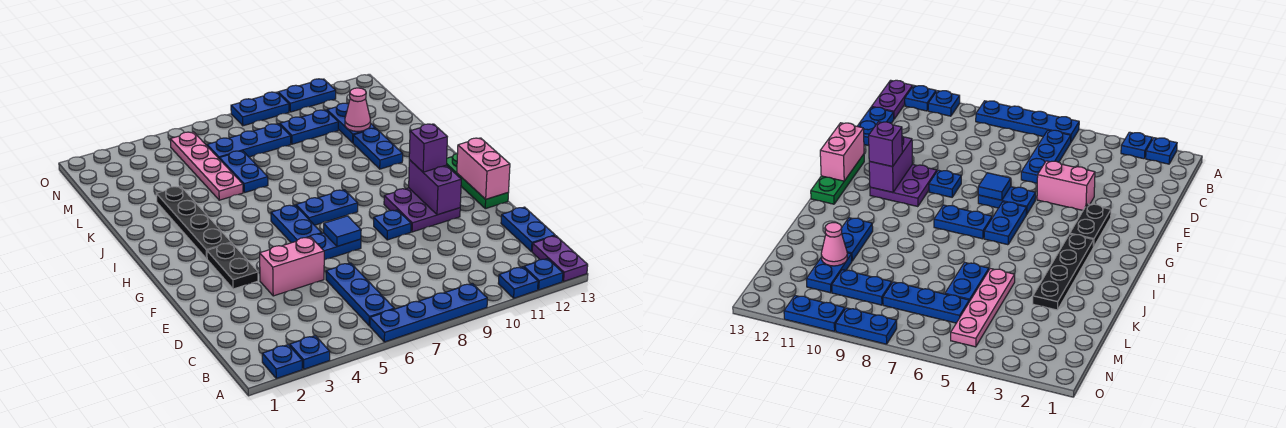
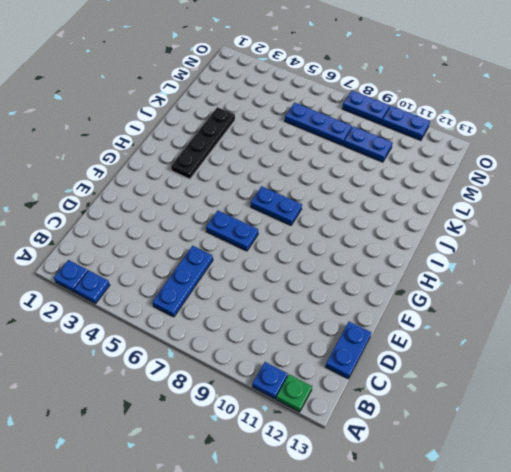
green 1x1 plate [276,374,312,412] -> blue 1x1 plate [524,259,563,290]
none -> blue 1x4 plate [370,283,487,342]
none -> purple 1x2 plate [532,236,588,281]
none -> pink 1x2 brick [260,237,324,296]
none -> black 1x2 plate [207,243,258,289]

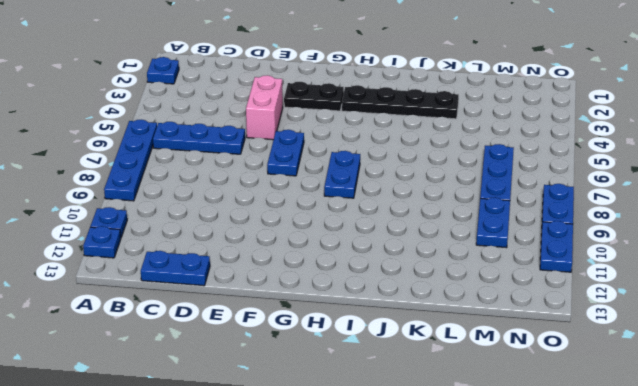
none -> blue 1x1 plate [290,336,330,369]
none -> purple 1x2 plate [532,236,588,281]
none -> blue 1x1 plate [374,210,411,240]
none -> purple 2x2 plate [384,188,460,232]

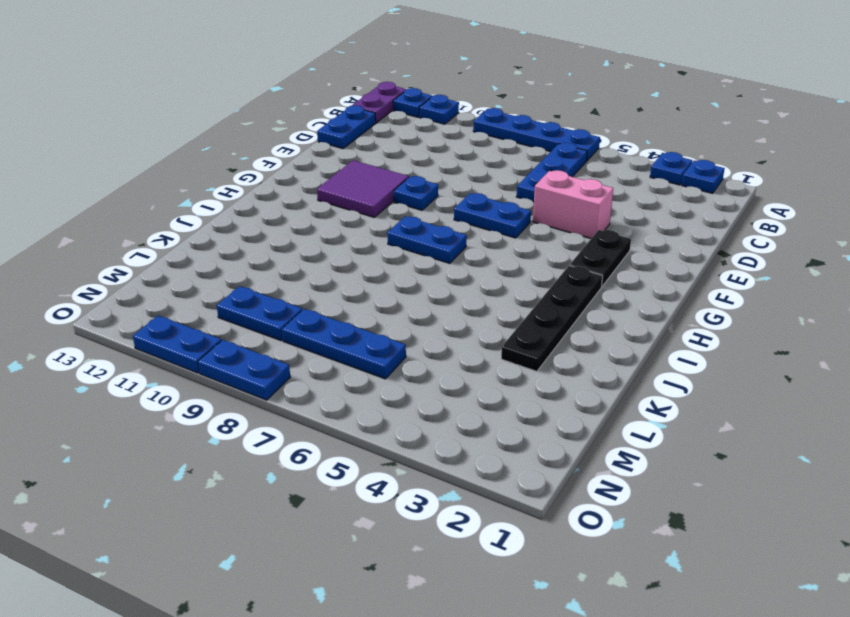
purple 2x2 tile [317,160,409,217] -> purple 2x2 plate [384,188,460,232]
none -> green 1x3 plate [447,153,509,209]
none -> blue 1x2 plate [271,205,322,243]
none -> blue 1x2 plate [353,128,403,169]
none -> pink 1x4 plate [170,132,243,200]

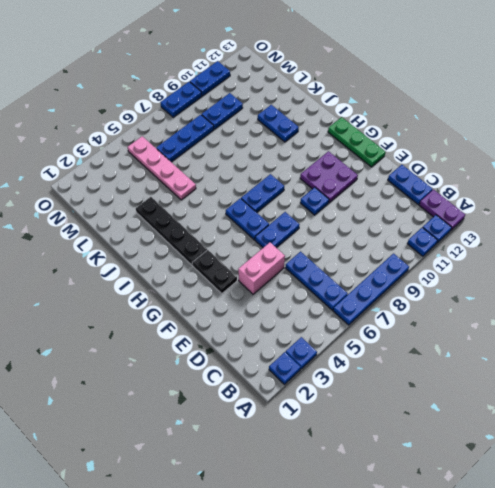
none -> blue 1x2 plate [219,151,268,193]
none -> blue 1x2 plate [327,103,375,143]
none -> blue 1x1 tile [324,216,361,246]
none -> purple 1x2 brick [409,160,461,215]

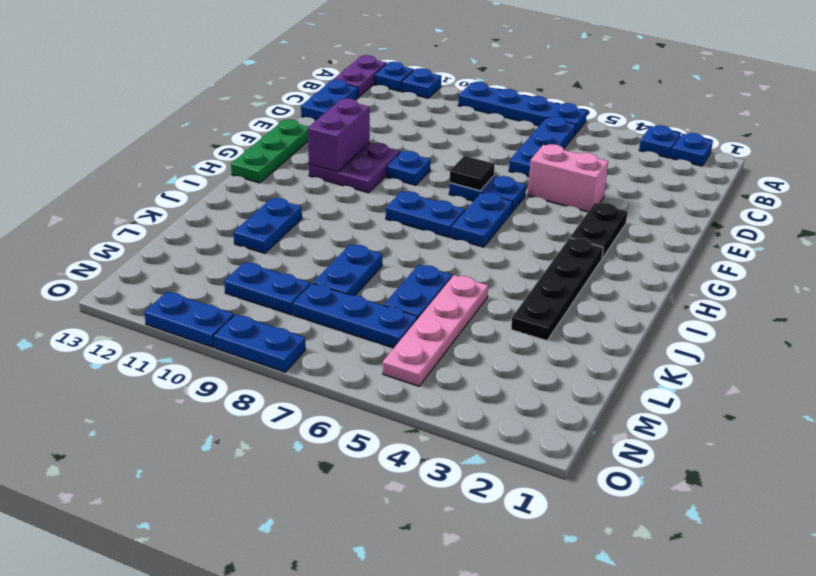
black 1x1 tile [450,156,495,191] -> blue 1x1 tile [324,216,361,246]
blue 1x2 plate [313,244,382,296] -> blue 1x2 plate moved to [327,103,375,143]
none -> pink 1x2 brick [457,138,510,199]
none -> pink 1x1 cone [345,88,371,131]
none -> purple 1x1 brick [409,124,447,172]

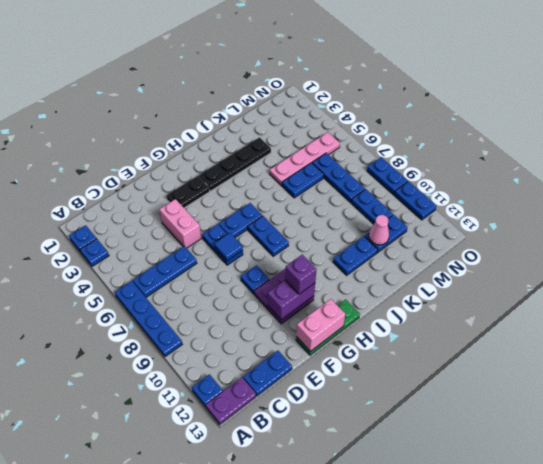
none -> blue 1x1 plate [498,267,538,298]

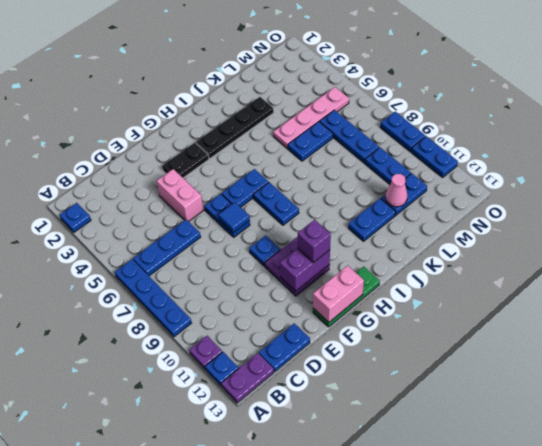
purple 1x1 plate [189,336,222,369] -> blue 1x1 plate [498,267,538,298]
none -> blue 1x1 plate [290,336,330,369]

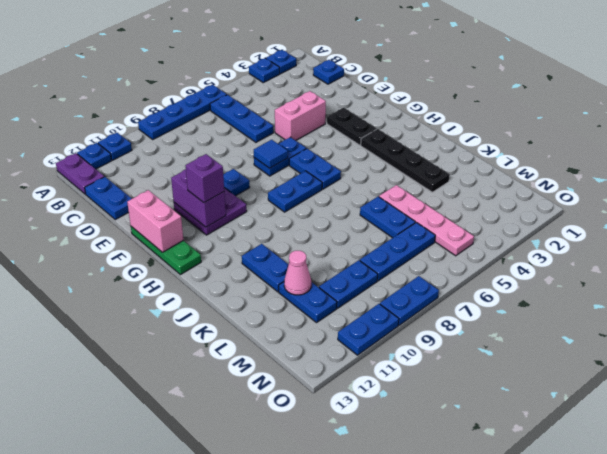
blue 1x1 plate [313,60,344,84] -> none

